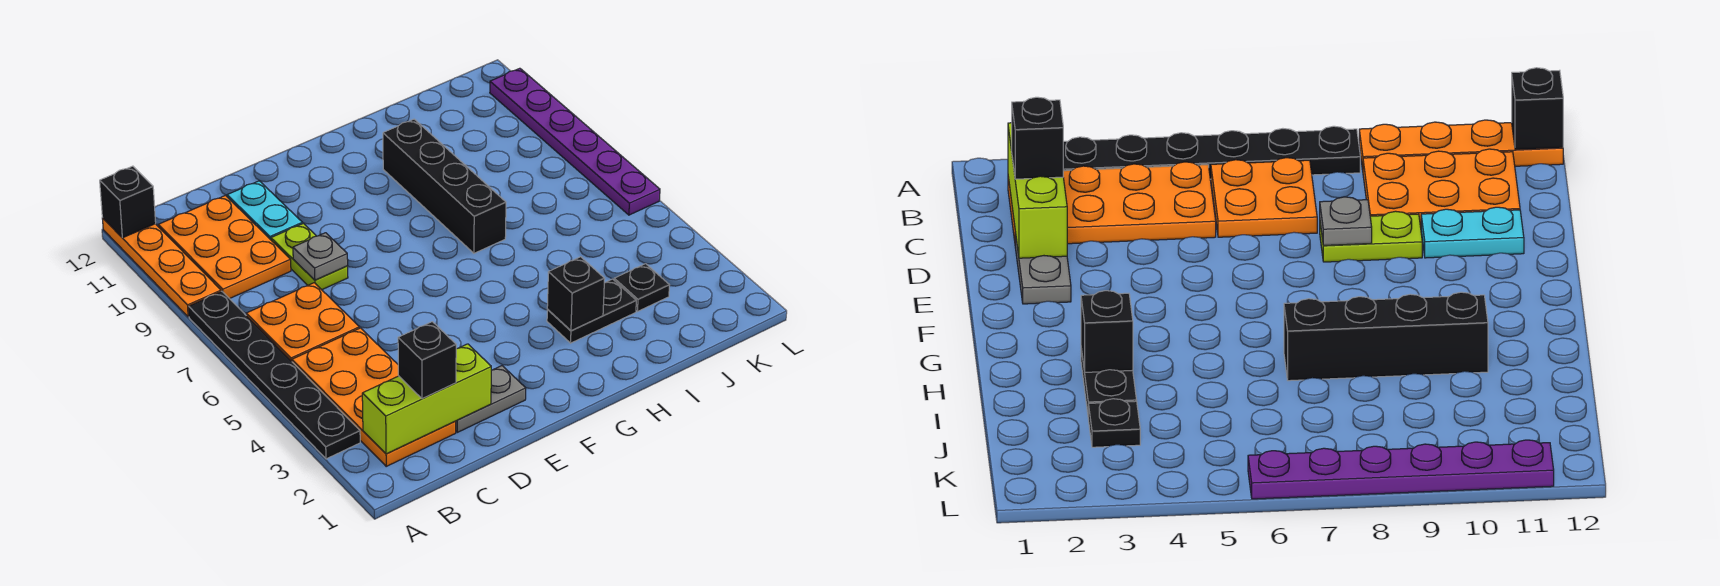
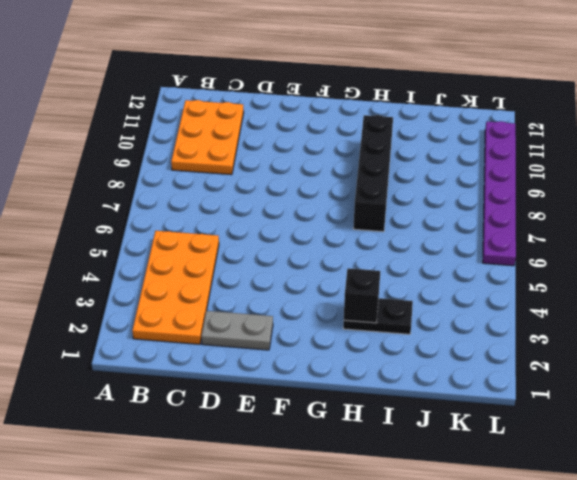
none -> black 1x6 plate [189,291,360,459]
none -> orange 1x4 plate [102,218,221,317]
none -> orange 2x2 plate [246,283,359,361]

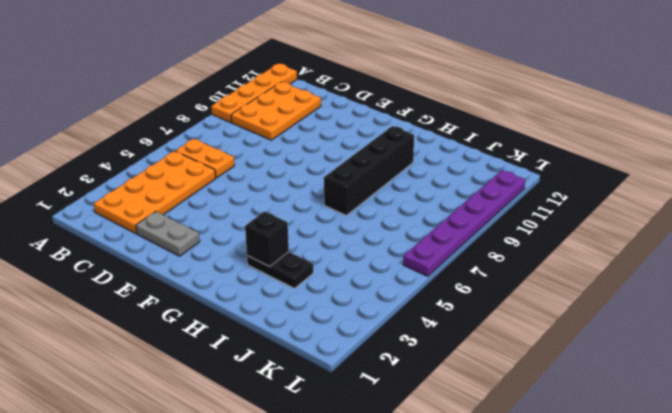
orange 1x2 plate [176,139,235,178] -> orange 2x2 plate [246,283,359,361]
none -> black 1x6 plate [189,291,360,459]
none -> lime 1x2 plate [271,223,348,290]
none -> cyan 1x2 plate [227,181,302,240]

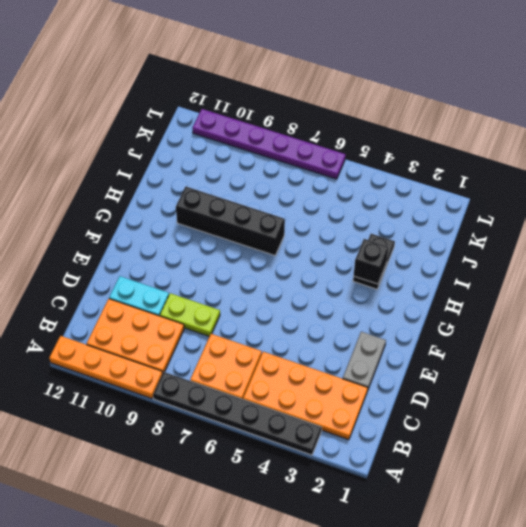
none -> black 1x1 plate [614,264,670,311]
none -> black 1x1 brick [100,166,156,238]
none -> lime 1x3 brick [362,344,491,454]

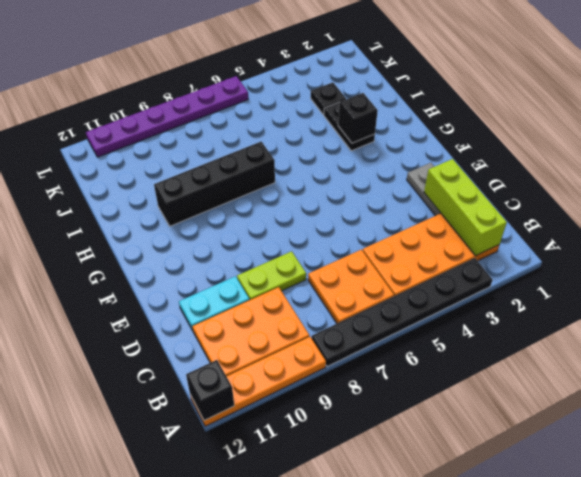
none -> grey 1x1 plate [293,233,348,280]
none -> black 1x1 brick [398,322,456,399]

